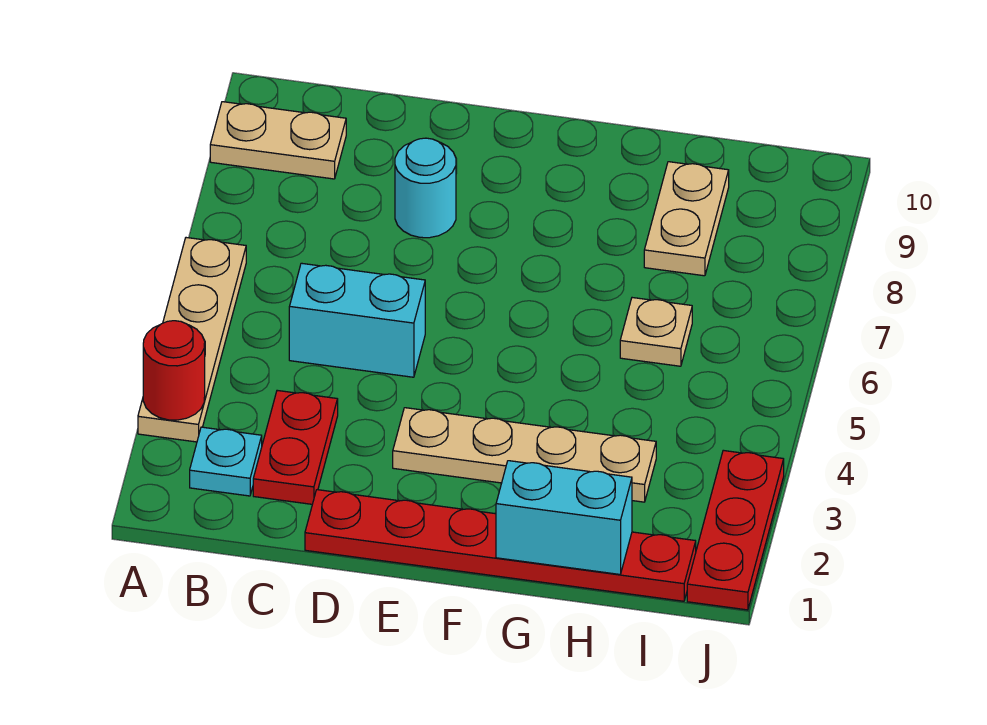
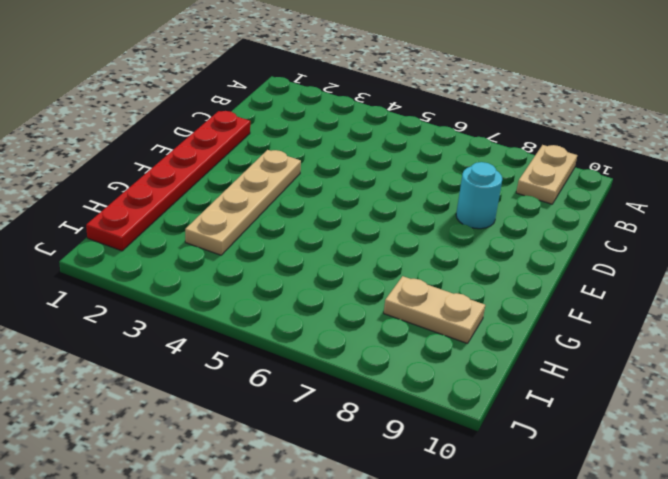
none -> tan 1x4 plate [138,238,246,442]
none -> cyan 1x1 plate [190,427,262,496]
none -> red 1x2 plate [253,390,338,504]

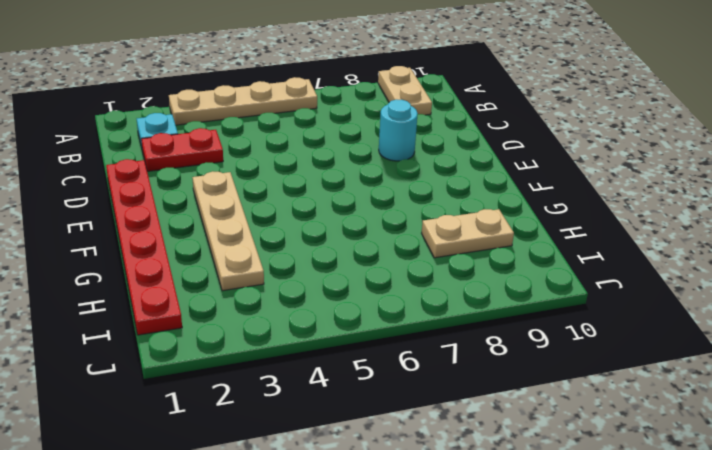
none -> cyan 1x2 brick [289,263,425,377]
none -> tan 1x1 plate [620,298,692,366]
none -> red 1x3 plate [687,450,784,610]

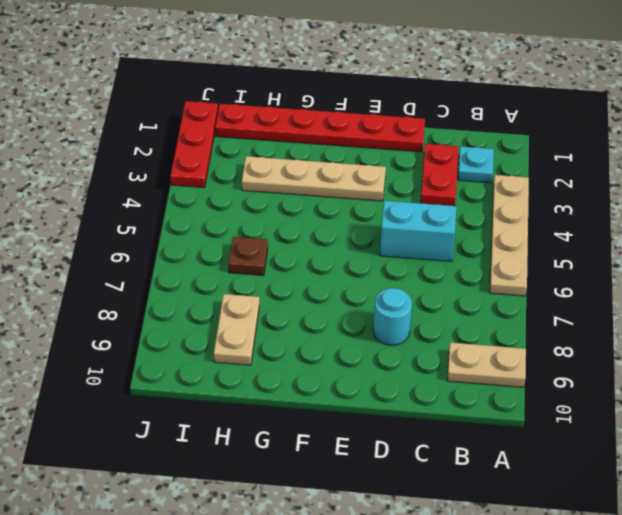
brown 1x1 plate [228,237,268,276] -> tan 1x1 plate [620,298,692,366]
none -> red 1x1 round brick [143,321,205,420]
none -> cyan 1x2 brick [496,461,632,574]

